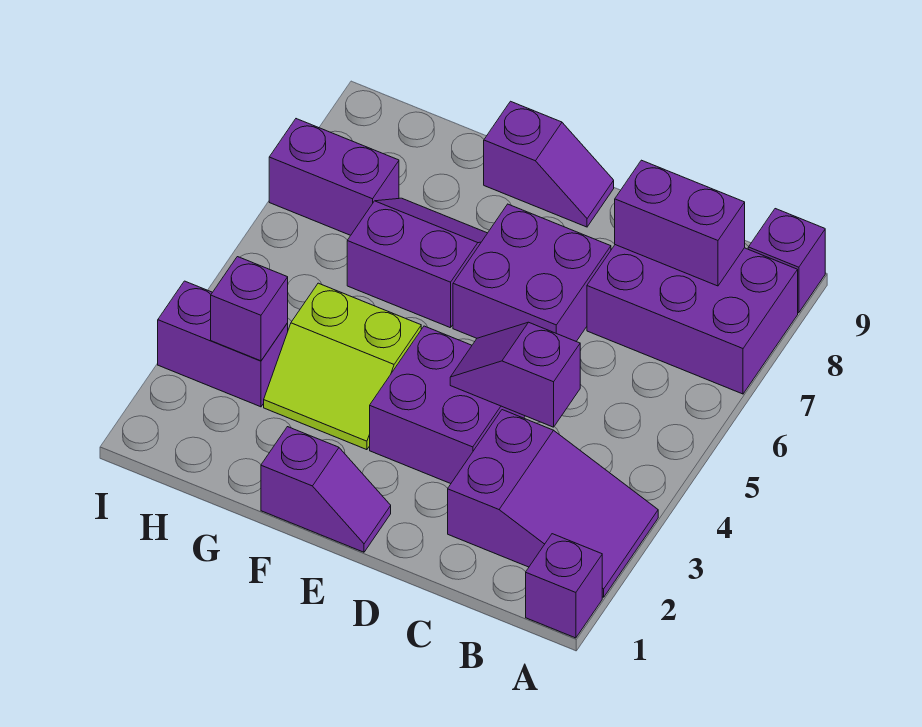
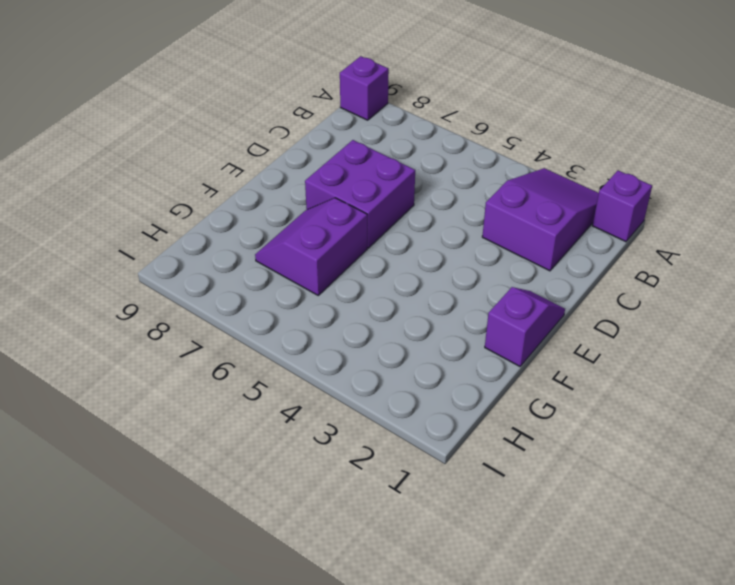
none -> purple 2x3 brick [587,245,798,394]
none -> purple 2x2 brick [370,326,525,484]
none -> purple 1x2 slope [484,101,614,227]

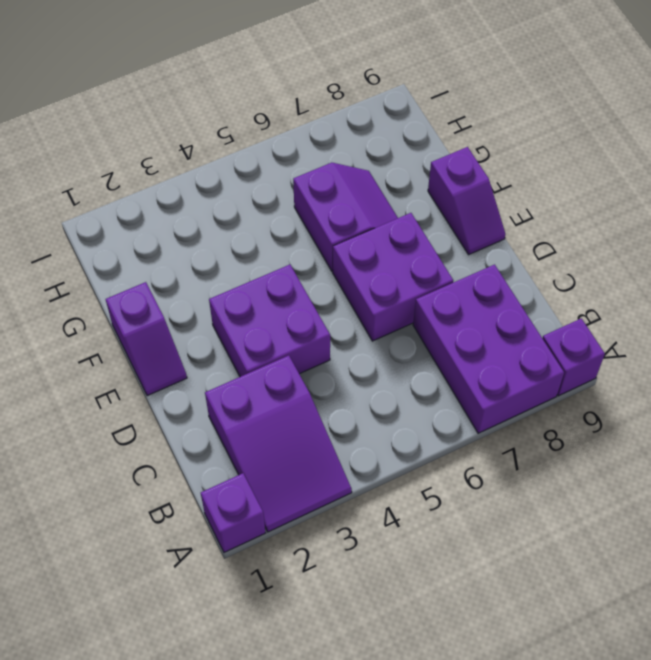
none -> lime 2x2 slope [264,283,421,450]
none -> purple 1x2 brick [158,281,288,407]
none -> purple 1x2 brick [269,119,399,235]

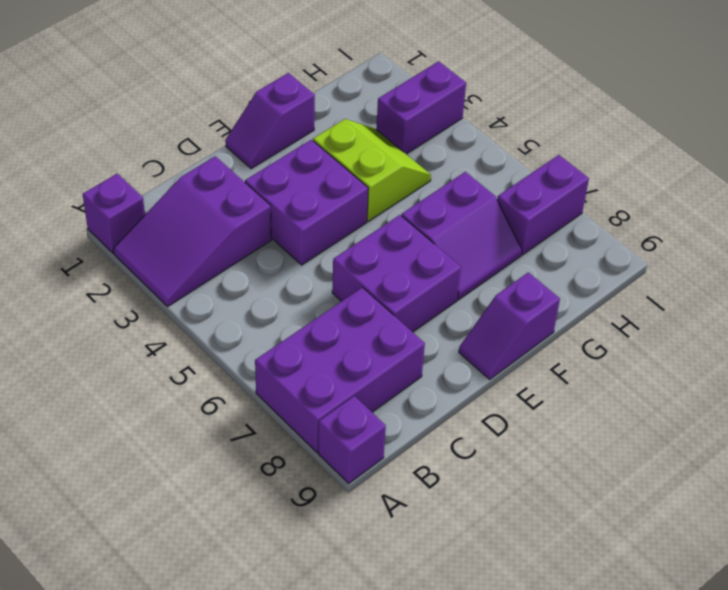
lime 2x2 slope [313,119,431,221] -> lime 2x2 slope turned to [264,283,421,450]
none -> purple 1x2 brick [615,160,745,286]
none -> purple 1x2 slope [450,322,580,427]
none -> purple 1x1 brick [211,257,288,361]

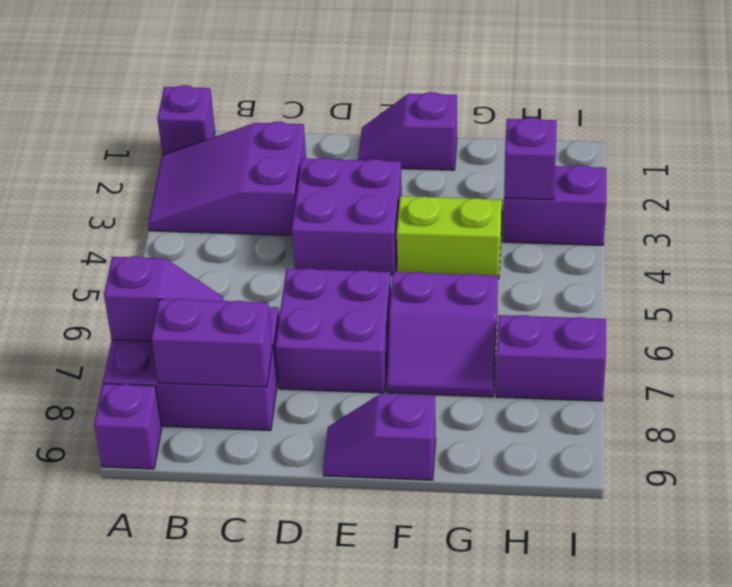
purple 1x2 slope [104,256,224,341] -> purple 1x2 slope moved to [450,322,580,427]

